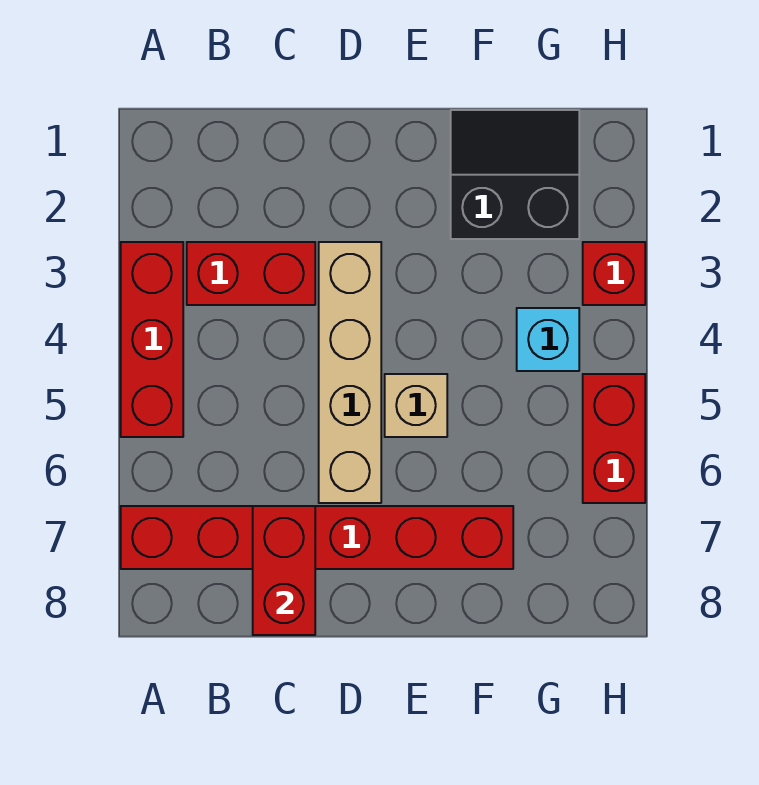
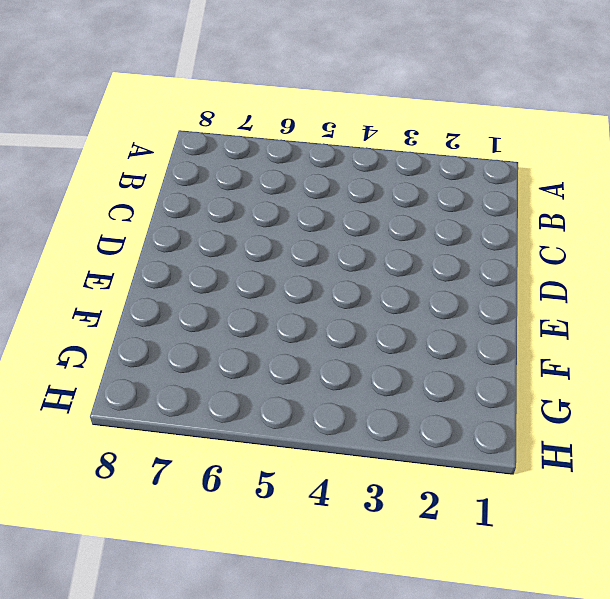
none -> red 1x3 brick [121,242,183,437]
none -> red 1x6 brick [121,506,513,569]

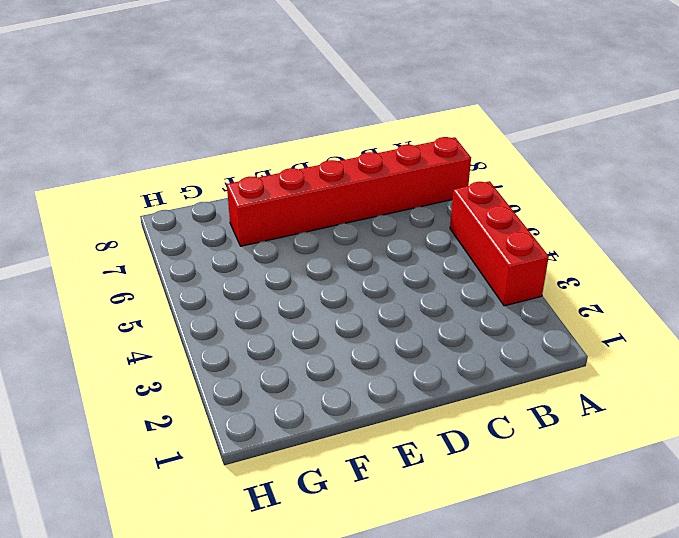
none -> red 1x2 brick [187,242,315,305]
none -> tan 1x4 brick [319,242,381,503]

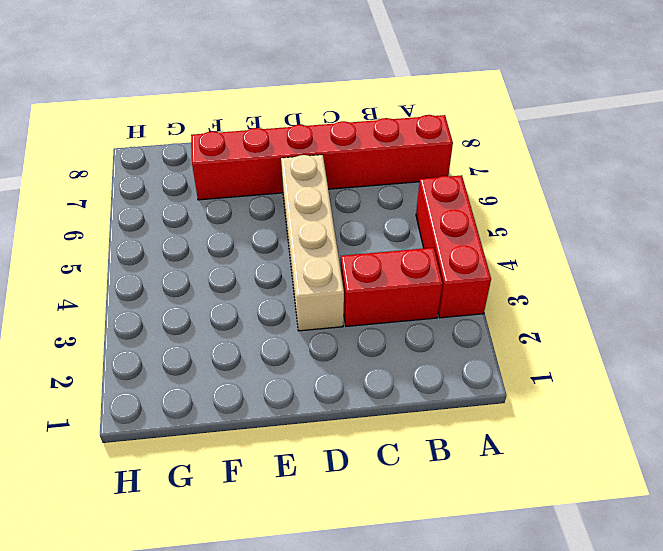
none -> tan 1x1 brick [385,374,447,437]
none -> black 2x2 slope [451,110,579,239]

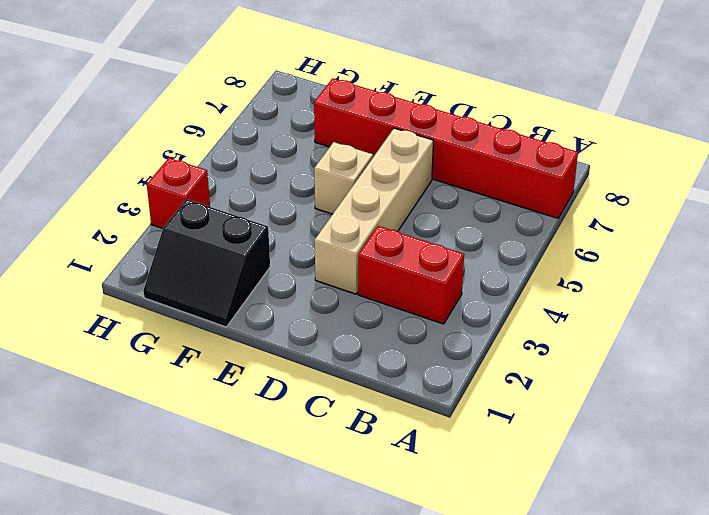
none -> red 1x3 brick [121,242,183,437]
none -> cyan 1x1 brick [517,308,579,371]

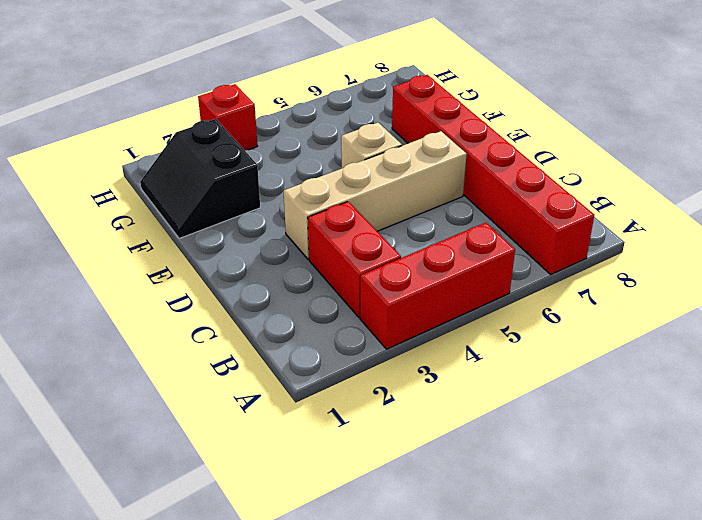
none -> cyan 1x1 brick [517,308,579,371]
none -> red 1x2 brick [583,374,645,503]

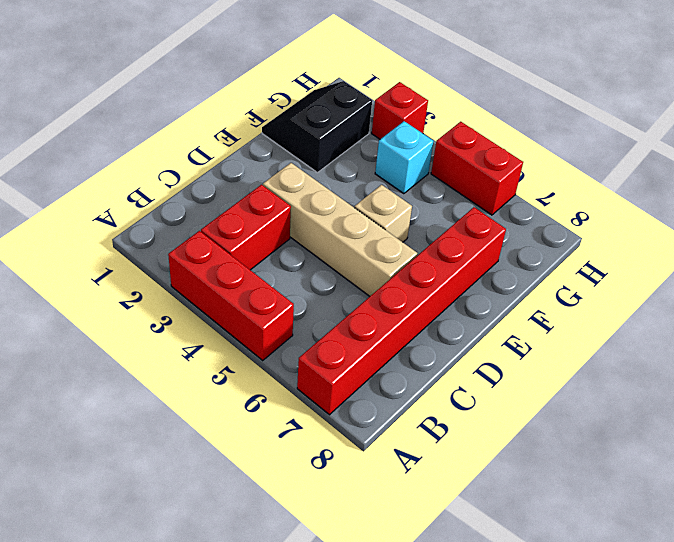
none -> red 1x2 brick [253,506,315,635]

